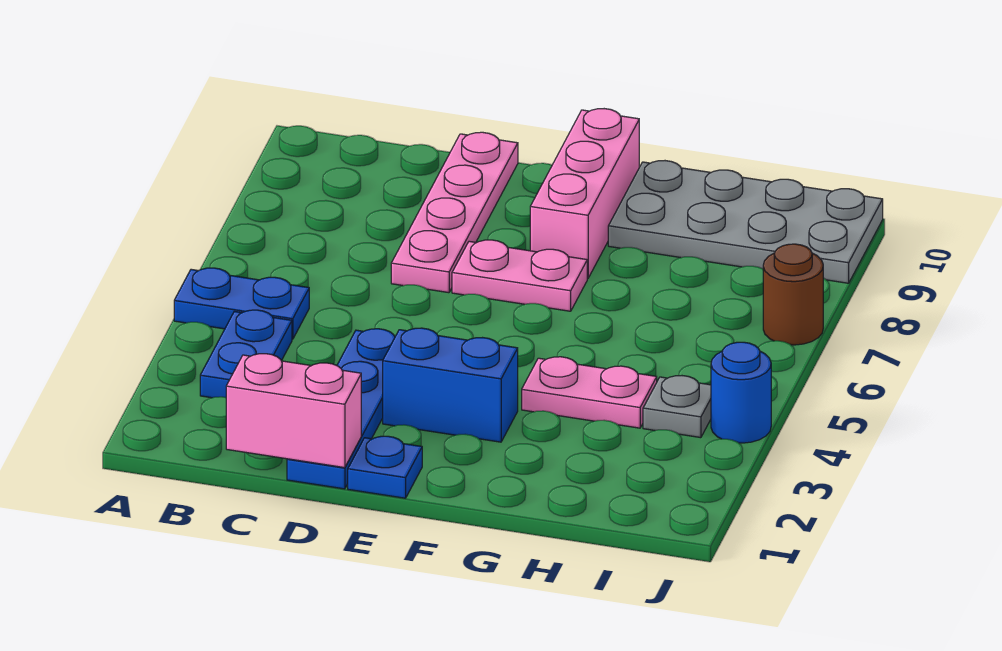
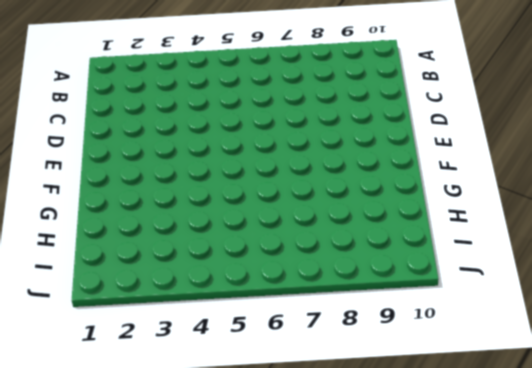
none -> blue 1x2 plate [174,268,309,339]
none -> blue 1x2 plate [200,310,292,398]
none -> blue 1x4 plate [287,329,395,489]

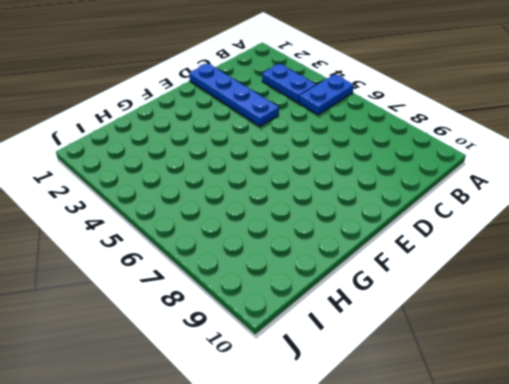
none -> pink 1x4 plate [391,132,518,293]
none -> blue 1x1 plate [348,436,422,498]
none -> blue 1x2 brick [383,328,518,442]

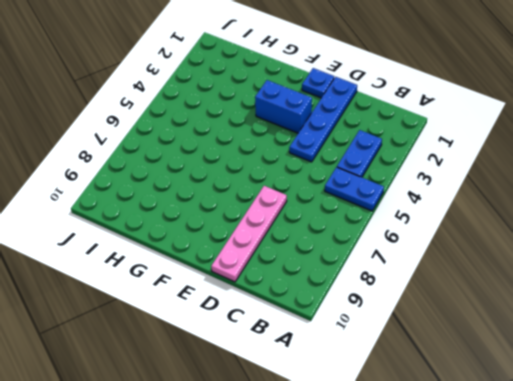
none -> pink 1x2 plate [452,240,587,311]
none -> pink 1x3 brick [530,109,639,279]
none -> pink 1x2 plate [522,357,657,428]

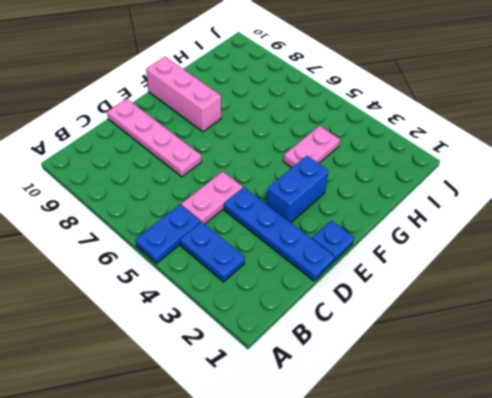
pink 1x2 plate [181,171,243,224] -> pink 1x2 plate moved to [452,240,587,311]
none -> grey 2x4 plate [608,161,883,283]
none -> grey 1x1 plate [643,376,711,438]
none -> blue 1x1 round brick [711,342,771,443]

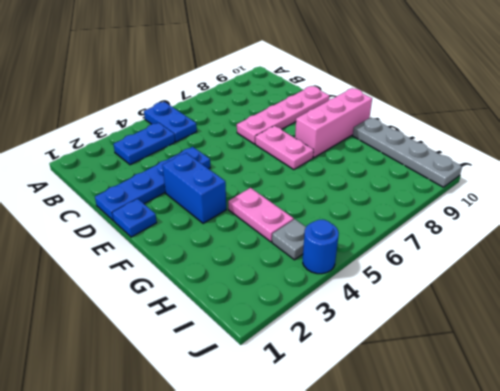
grey 1x4 plate [353,117,462,187] -> grey 2x4 plate [608,161,883,283]
none -> brown 1x1 round brick [763,244,823,345]
none -> pink 1x2 brick [226,354,361,468]

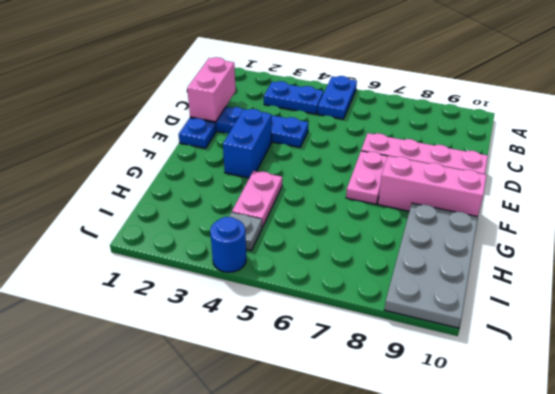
none -> brown 1x1 round brick [763,244,823,345]

